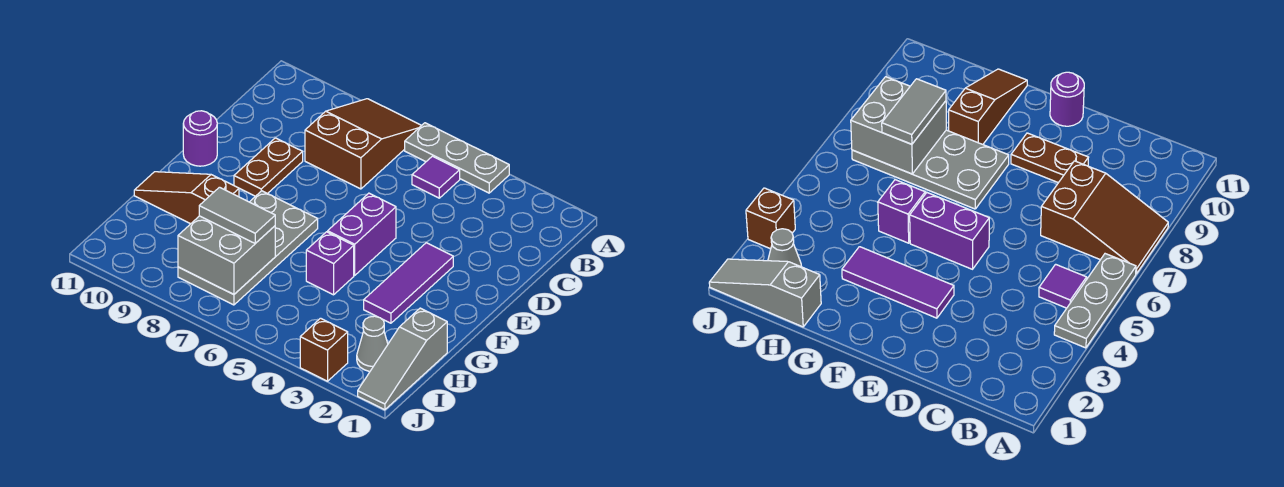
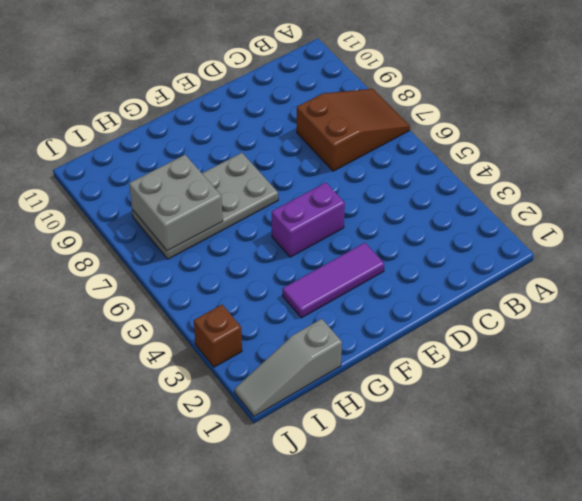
none -> grey 1x3 plate [405,123,509,193]
none -> purple 1x1 tile [412,156,460,198]
none -> brown 1x2 plate [234,138,303,196]

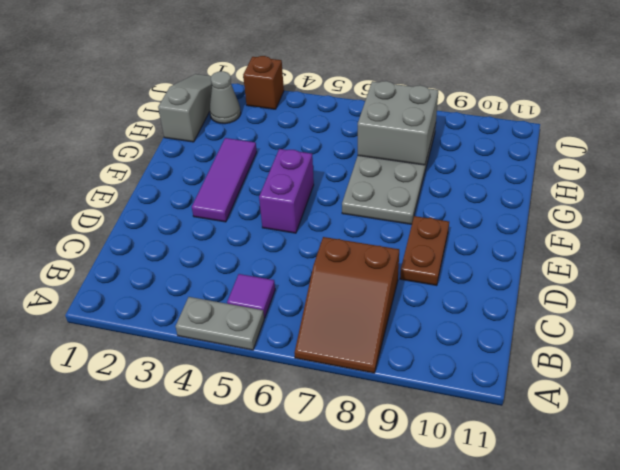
grey 1x2 plate [176,297,264,350] -> grey 1x3 plate [405,123,509,193]
none -> purple 1x1 round brick [183,111,217,166]
none -> purple 1x1 brick [306,232,354,295]
none -> brown 1x3 slope [134,172,239,224]

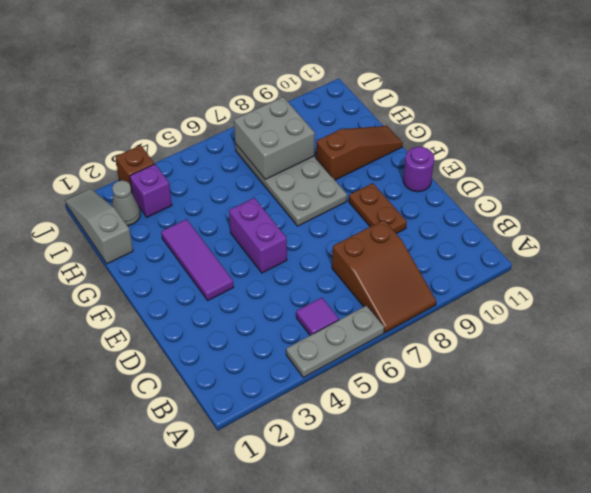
purple 1x1 brick [130,164,172,217] -> purple 1x1 brick moved to [306,232,354,295]
none -> grey 1x2 tile [199,187,275,243]

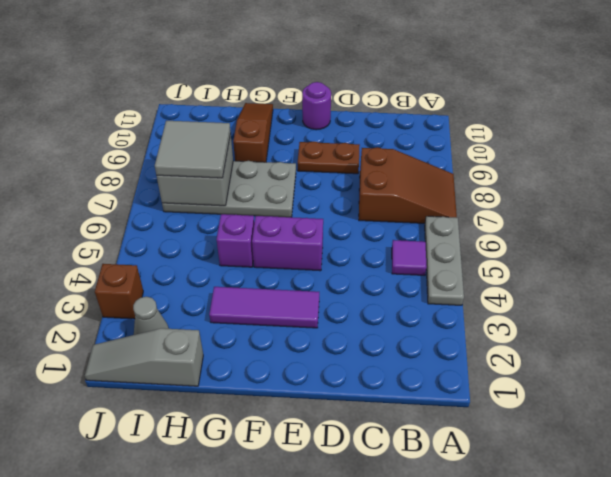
grey 2x2 tile [155,121,231,178] -> grey 1x2 tile [199,187,275,243]

